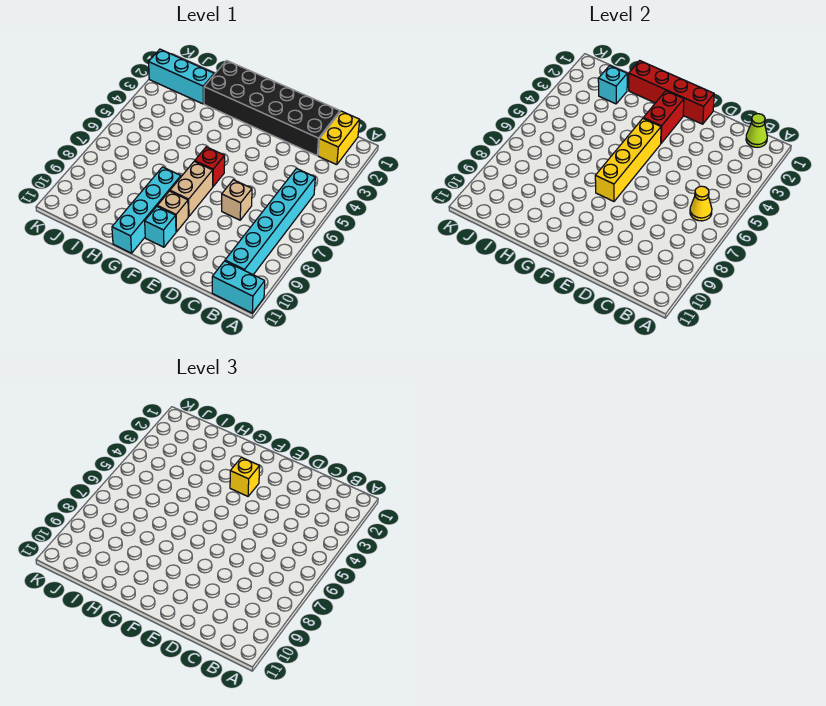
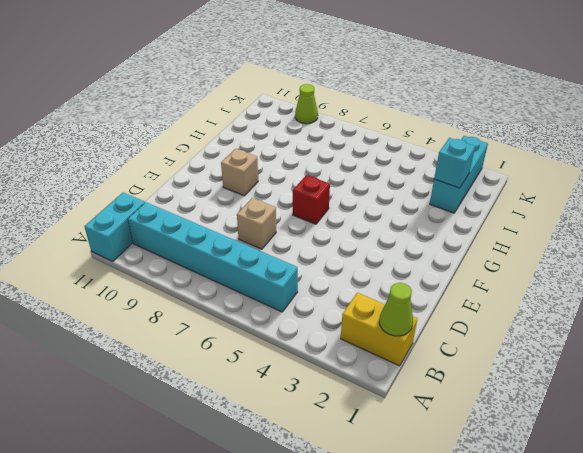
lime 1x1 cone [295,84,318,124] -> none
none -> black 2x6 brick [204,61,340,156]
none -> tan 1x2 brick [170,161,213,217]
none -> cyan 1x1 brick [145,207,176,247]

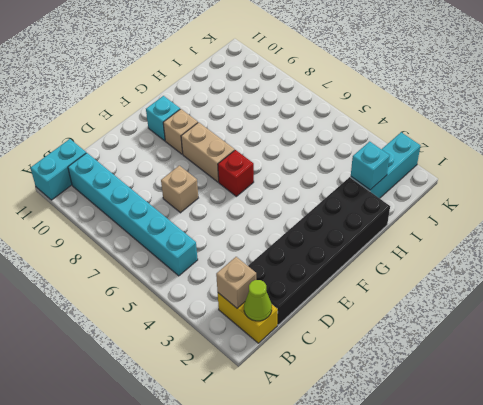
tan 1x1 brick [216,257,256,308] -> none
none -> cyan 1x4 brick [112,167,181,253]
none -> yellow 1x1 cone [690,186,712,221]
none -> red 1x4 brick [629,61,714,124]

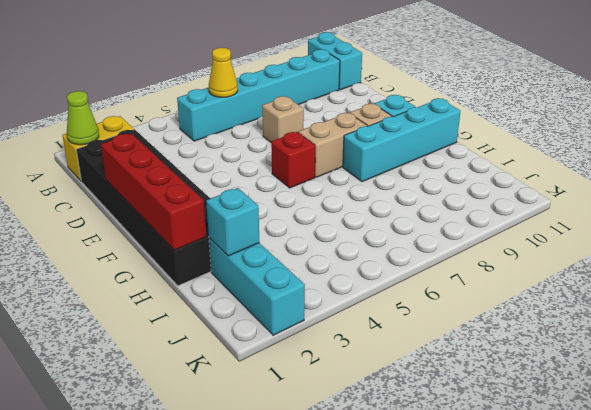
none -> red 1x2 brick [643,91,684,143]
none -> yellow 1x4 brick [595,119,661,201]
none -> yellow 1x1 brick [230,457,260,496]

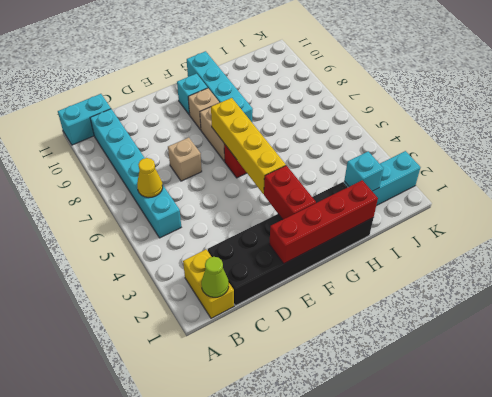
none -> yellow 1x1 brick [230,457,260,496]

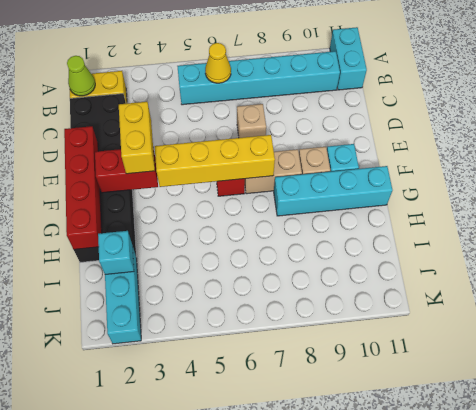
yellow 1x2 brick [119,102,155,174] -> yellow 1x1 brick [230,457,260,496]

